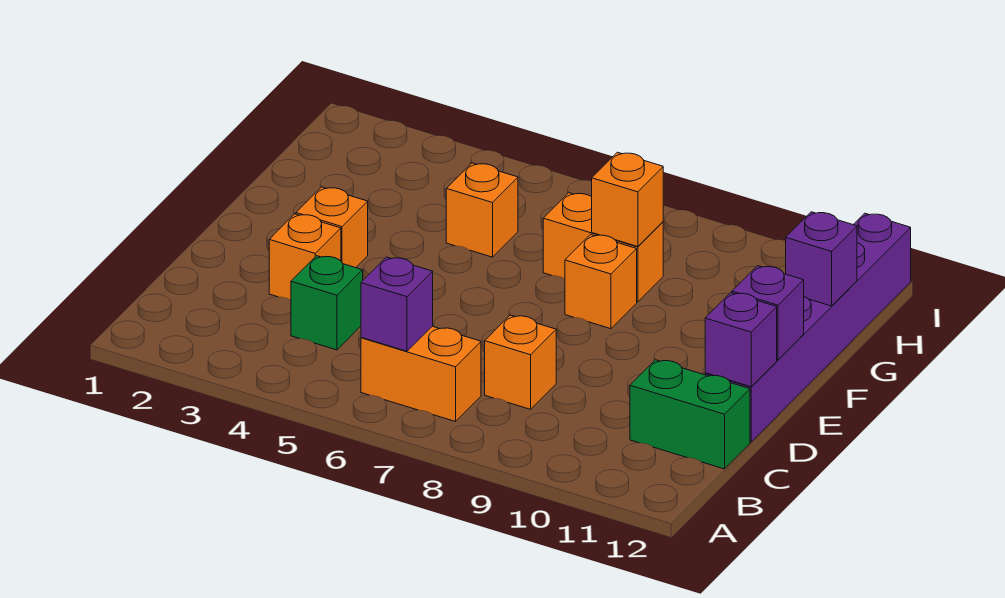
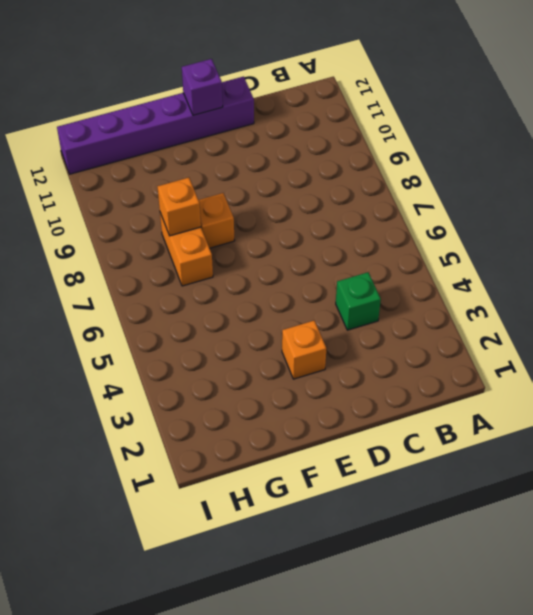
none -> orange 1x2 brick [361,326,481,421]
none -> orange 1x1 brick [485,315,556,409]
none -> green 1x2 brick [630,360,750,469]

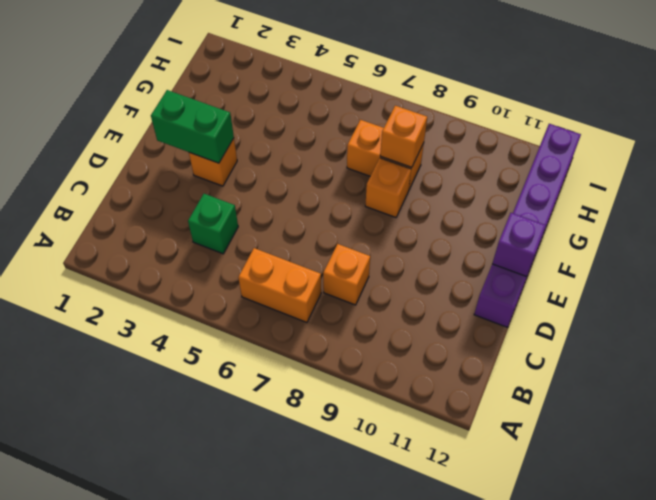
green 1x2 brick [151,90,234,163] -> green 1x2 brick moved to [630,360,750,469]
none -> orange 1x1 brick [269,214,341,300]
none -> orange 1x1 brick [446,163,518,257]
none -> purple 1x1 brick [361,257,433,351]

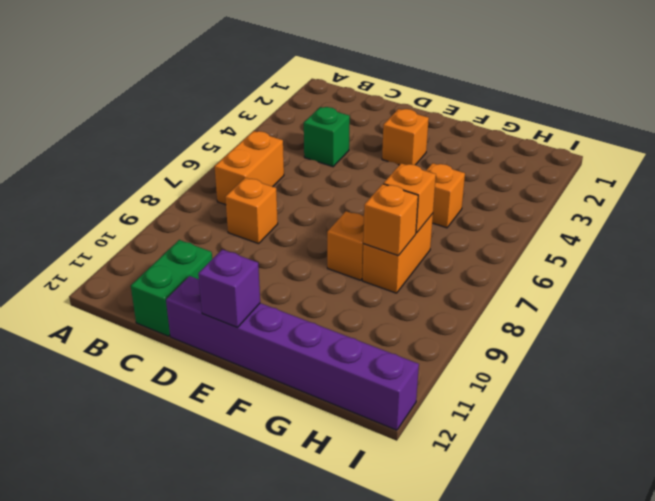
orange 1x1 brick [384,163,436,233] -> orange 1x1 brick moved to [269,214,341,300]
none -> purple 1x1 brick [361,257,433,351]
none -> purple 1x1 brick [705,293,777,387]
none -> purple 1x1 brick [786,212,857,306]

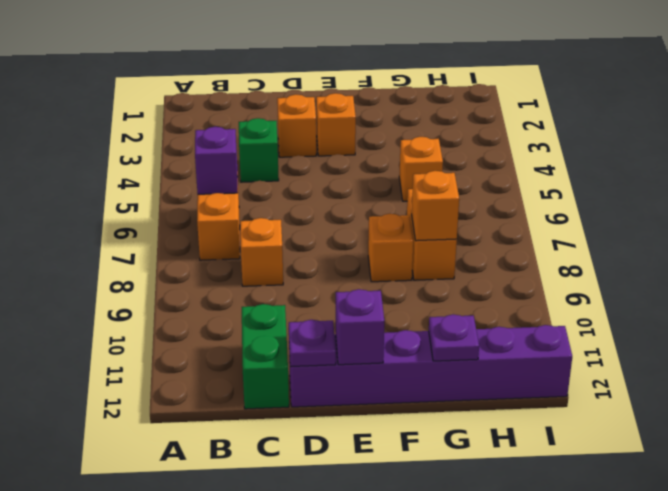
purple 1x1 plate [289,320,336,367] -> purple 1x1 brick [705,293,777,387]
purple 1x1 plate [429,314,479,361] -> purple 1x1 brick [786,212,857,306]

